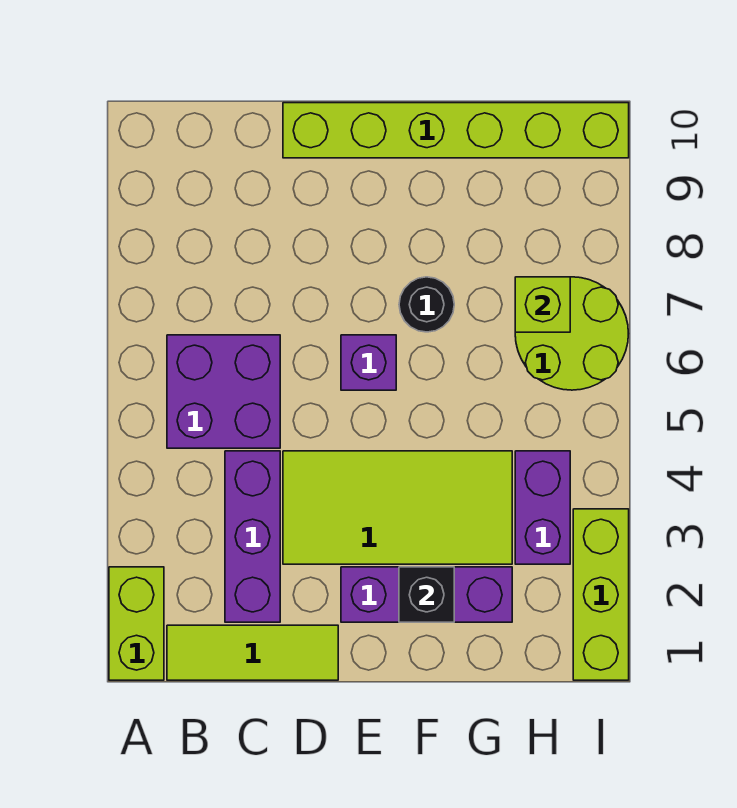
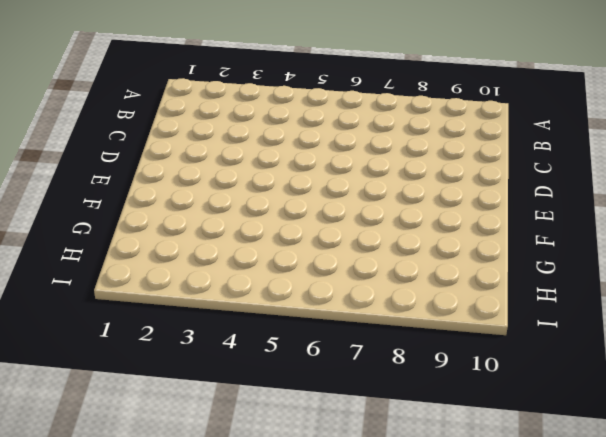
none -> lime 1x2 brick [109,567,164,680]
none -> lime 1x3 tile [167,625,338,680]
none -> purple 2x2 brick [167,335,280,448]

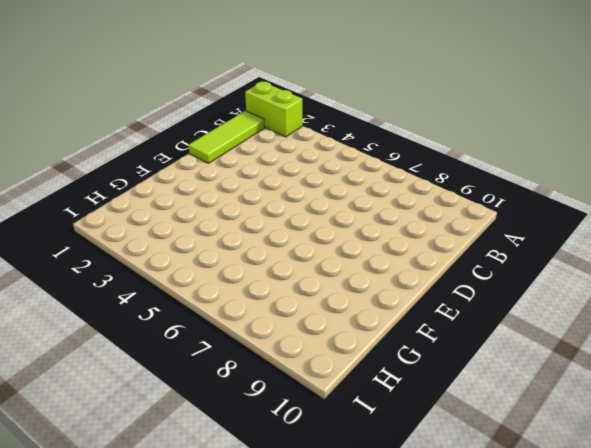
none -> purple 2x2 brick [167,335,280,448]
none -> purple 1x3 brick [225,451,280,622]
none -> lime 2x4 tile [283,451,512,564]

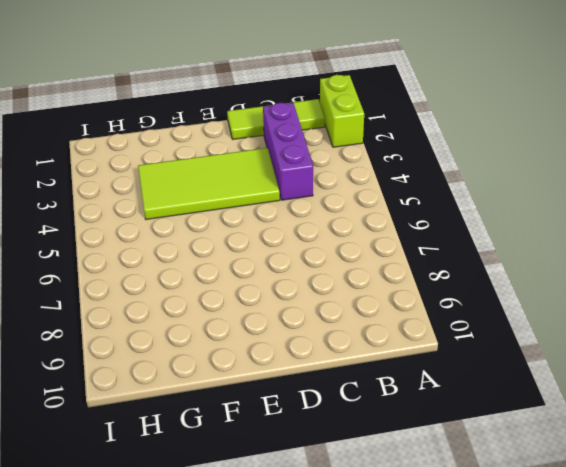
none -> purple 2x2 brick [167,335,280,448]
none -> lime 1x6 brick [283,103,629,158]
none -> purple 1x3 brick [341,567,512,622]

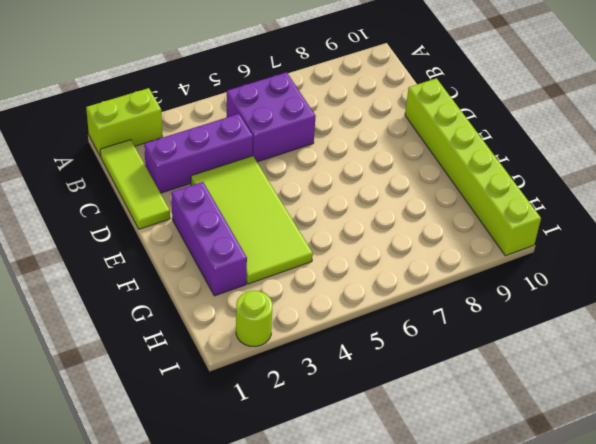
lime 1x1 round brick [236,291,273,346] -> lime 1x3 brick [573,509,629,680]
none -> purple 1x1 brick [341,335,396,390]
none -> black 1x1 round brick [399,277,454,332]
none -> purple 1x2 brick [515,451,570,564]

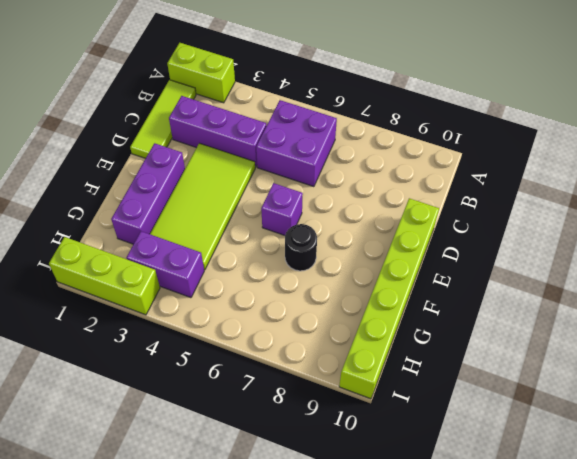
none -> lime 2x2 round brick [515,277,629,390]
none -> black 1x1 brick [399,567,454,622]
none -> lime 1x1 brick [515,277,570,332]

